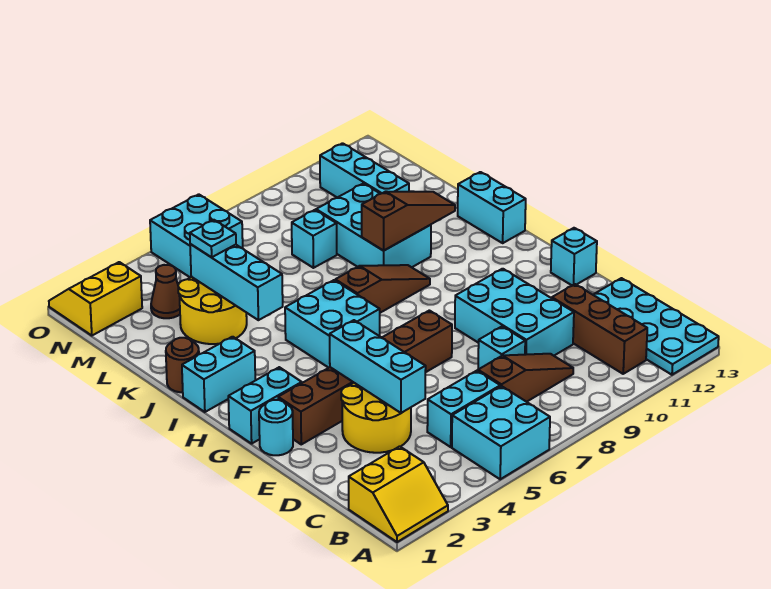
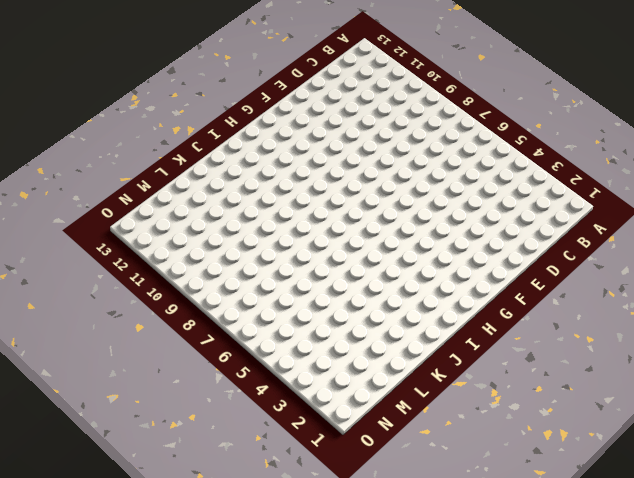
none -> yellow 2x2 slope [349,446,448,542]
none -> cyan 2x2 brick [452,386,550,479]
none -> cyan 2x4 plate [593,278,719,375]

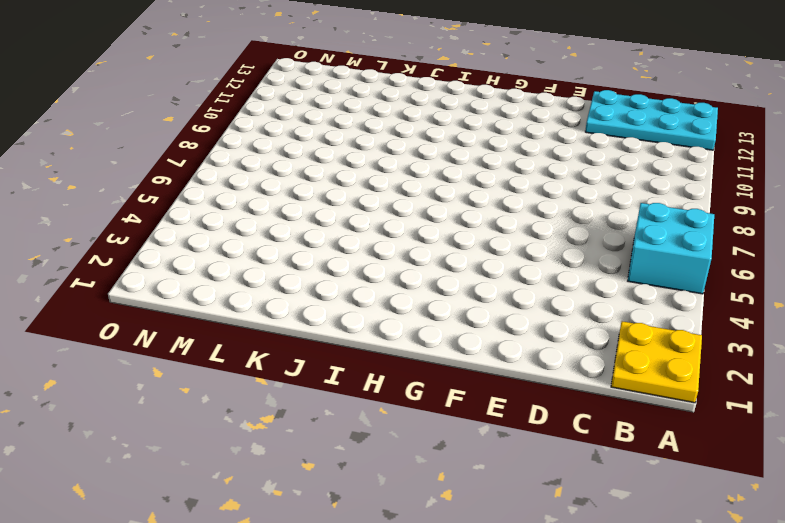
yellow 2x2 plate [611,321,702,403] -> yellow 2x2 slope [349,446,448,542]
none -> brown 1x3 brick [552,284,647,374]
none -> cyan 1x2 brick [427,371,500,447]
none -> brown 1x3 slope [478,354,573,402]

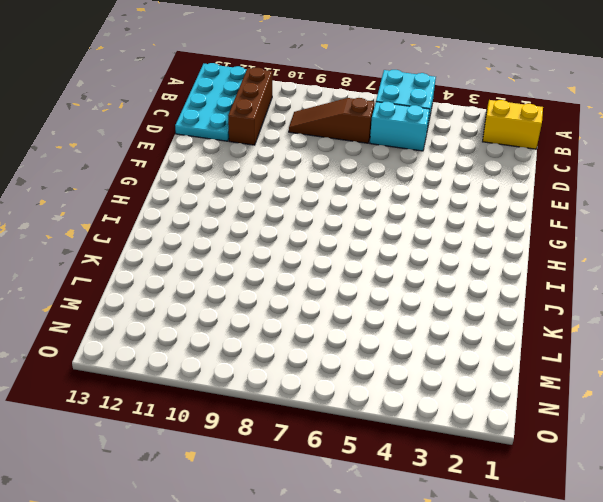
none -> yellow 2x2 round brick [341,383,411,453]
none -> cyan 1x1 brick [478,326,525,369]
none -> cyan 2x3 brick [455,269,574,356]

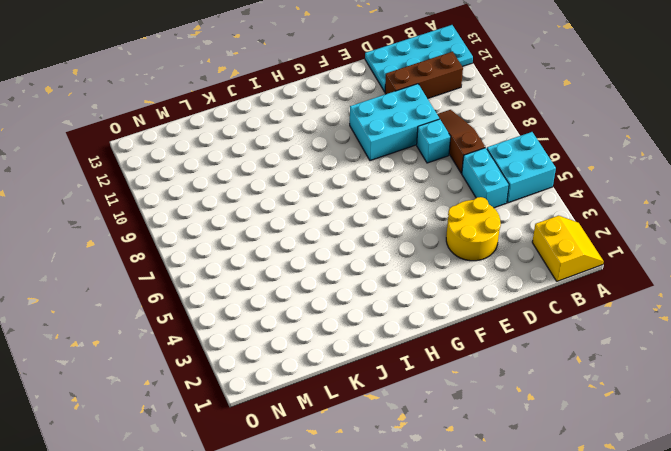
none -> cyan 1x1 round brick [259,400,293,455]
none -> brown 1x6 brick [278,310,452,444]
none -> cyan 1x1 brick [551,228,597,285]

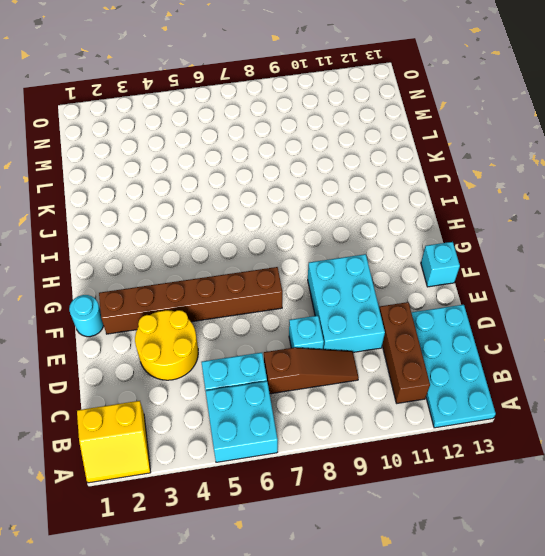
none -> cyan 1x2 brick [228,367,302,444]
none -> cyan 2x2 brick [285,280,380,368]
none -> cyan 1x2 brick [182,337,255,412]

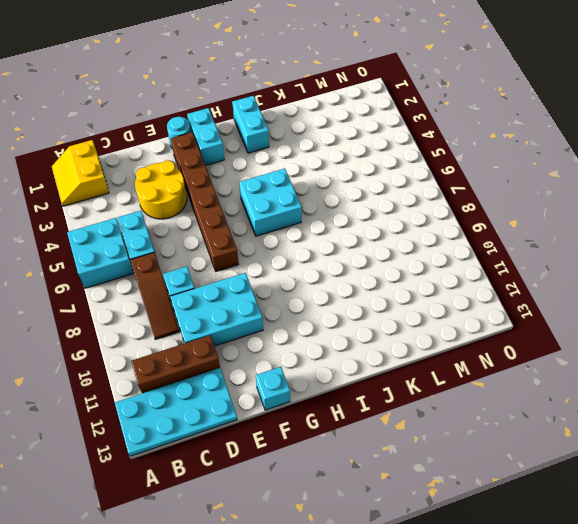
none -> brown 1x3 slope [335,265,430,313]
none -> cyan 1x2 brick [458,172,526,243]
none -> brown 1x1 round brick [166,338,199,392]

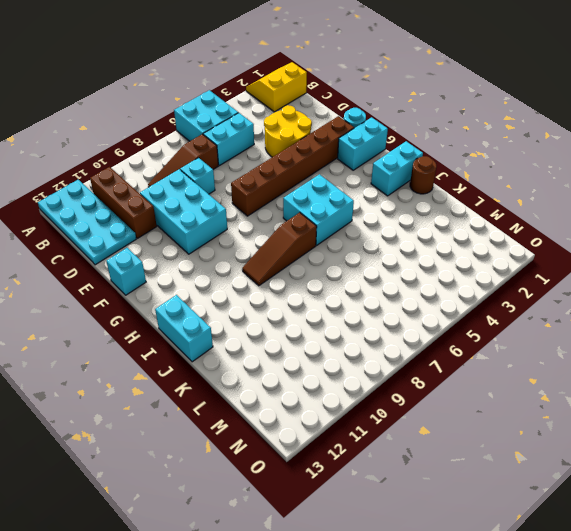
none -> cyan 2x3 brick [316,184,431,267]
none -> yellow 2x2 round brick [178,277,247,344]
none -> cyan 1x1 brick [292,210,337,268]

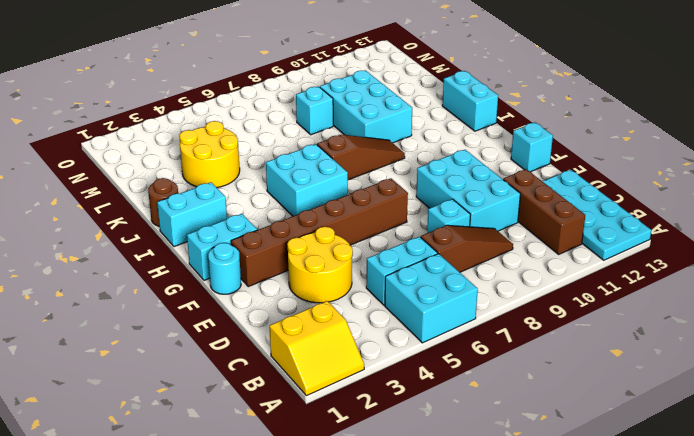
none -> cyan 1x3 brick [320,143,409,197]
none -> brown 1x1 cone [151,265,180,318]
none -> yellow 2x2 slope [49,262,142,336]

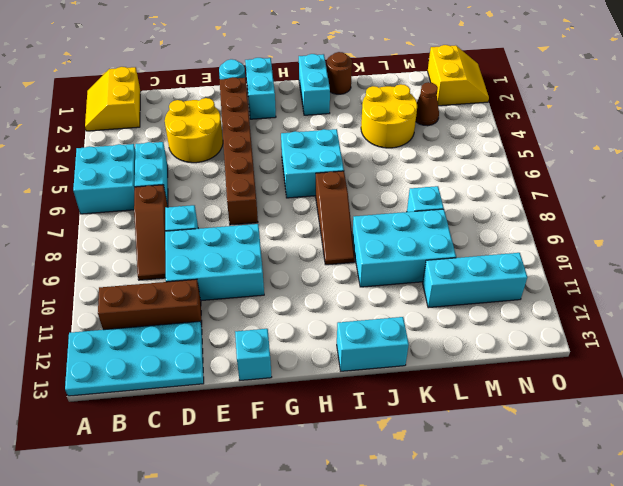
none -> cyan 2x2 brick [150,194,243,277]
none -> cyan 1x3 brick [330,320,426,413]
none -> cyan 1x3 brick [190,244,283,320]

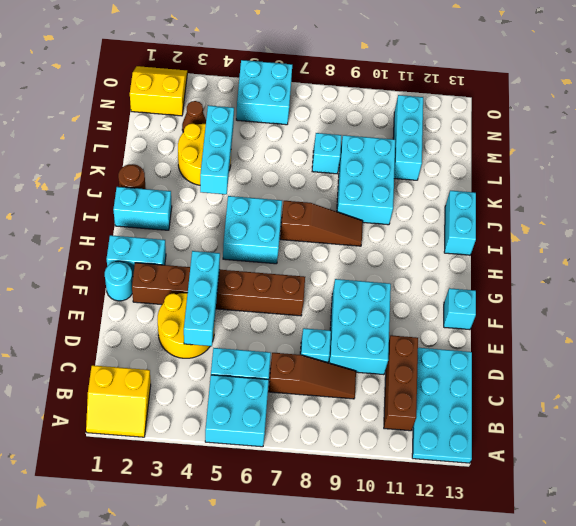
none -> brown 1x3 slope [362,191,455,251]
none -> cyan 1x1 plate [190,220,236,257]

